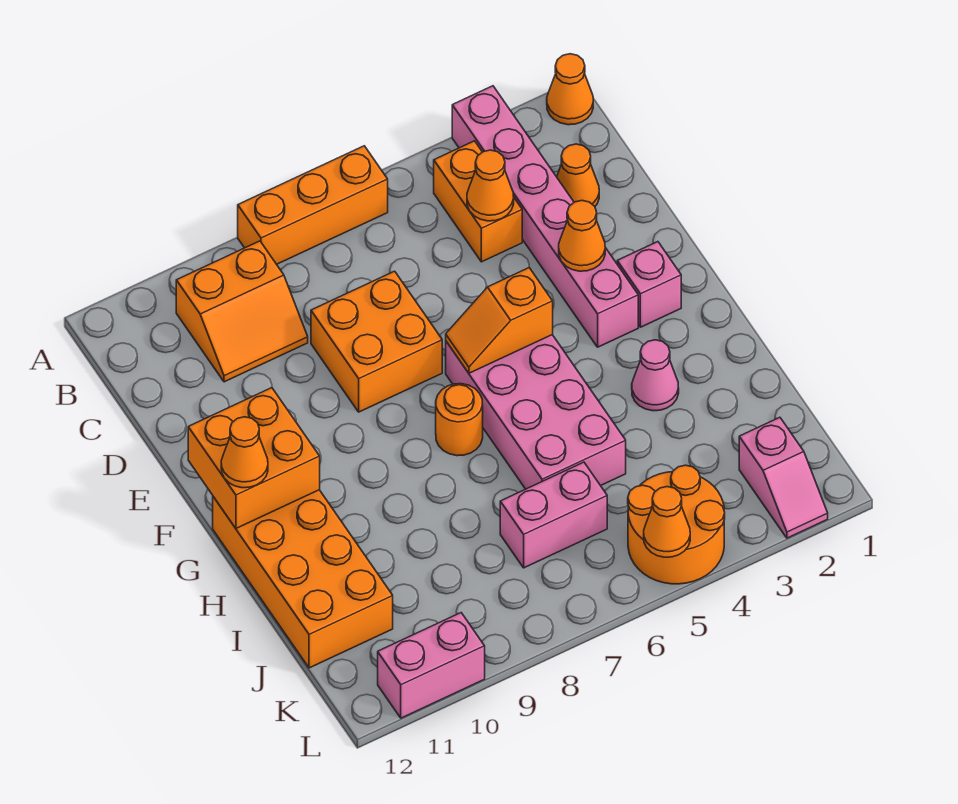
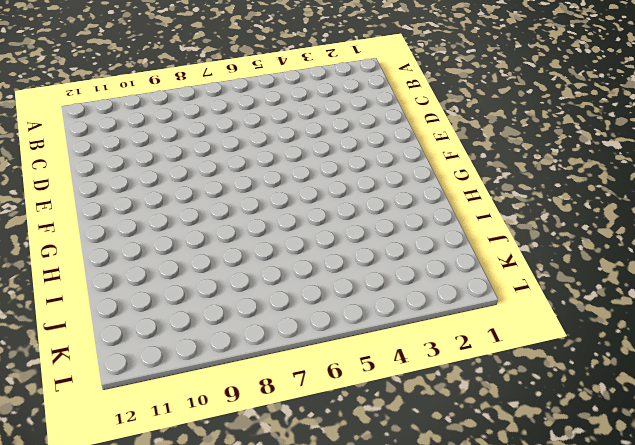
none -> orange 1x1 cone [547,54,593,125]
none -> pink 1x6 brick [452,86,638,347]
none -> orange 1x3 brick [238,146,388,264]

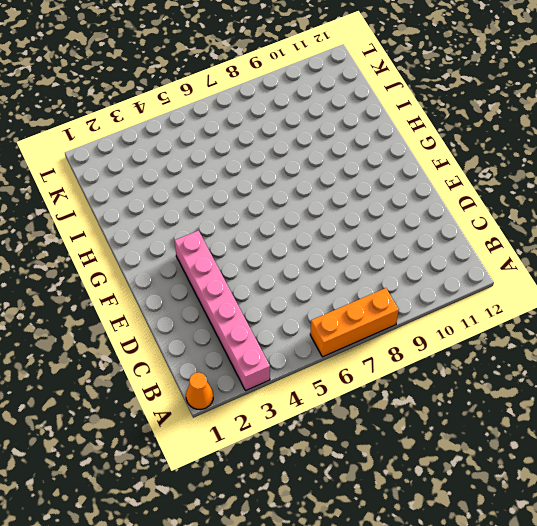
none -> orange 1x2 brick [434,141,522,262]
none -> orange 2x2 slope [176,241,308,382]
none -> orange 1x1 cone [557,144,599,206]

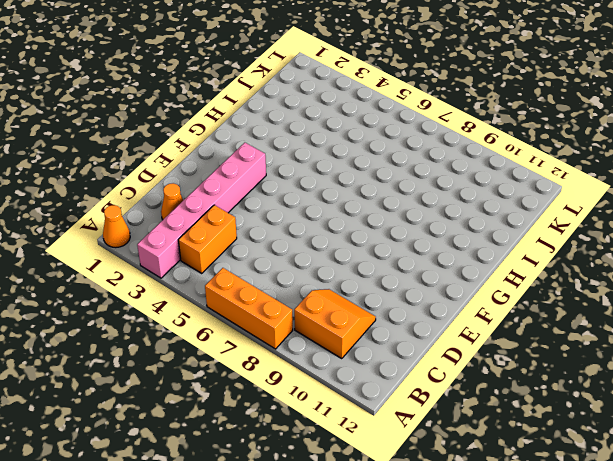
none -> orange 2x2 brick [311,271,442,412]
none -> pink 1x1 brick [617,242,681,327]
none -> pink 2x4 brick [446,335,626,489]

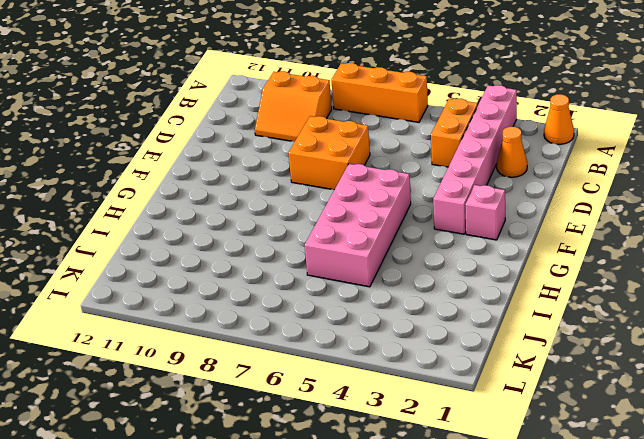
none -> orange 1x1 round brick [436,384,483,456]
none -> orange 2x4 brick [213,490,393,668]
none -> pink 1x1 cone [632,340,679,411]

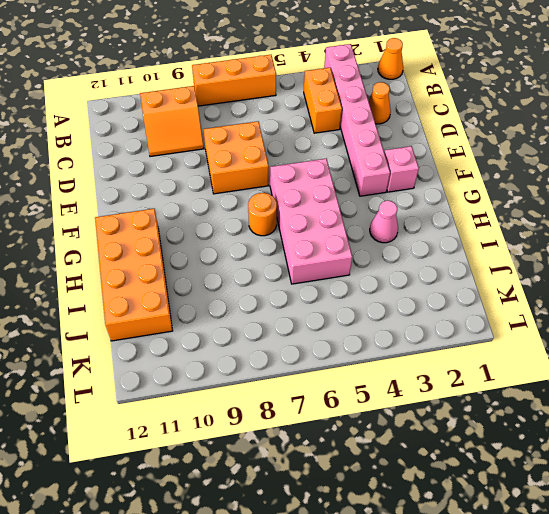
none -> pink 1x2 brick [500,462,607,568]
none -> pink 1x2 slope [739,417,828,538]
none -> orange 2x2 round brick [628,465,725,584]

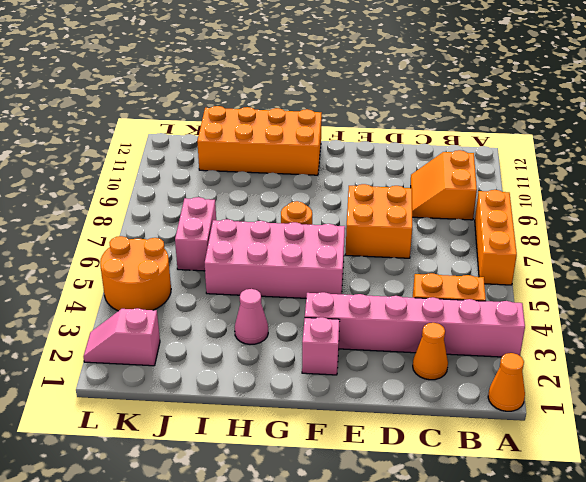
none -> pink 1x2 brick [378,613,485,718]
none -> orange 1x1 cone [467,150,514,221]
none -> orange 1x1 cone [559,201,605,271]

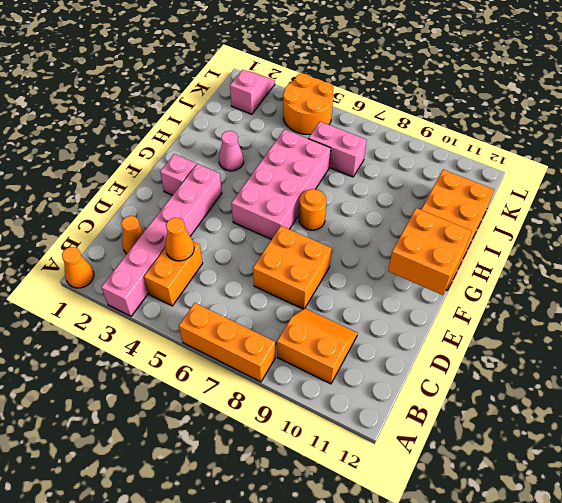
none -> pink 1x2 brick [378,613,485,718]
none -> orange 1x1 cone [559,201,605,271]
none -> orange 1x2 slope [446,268,553,373]

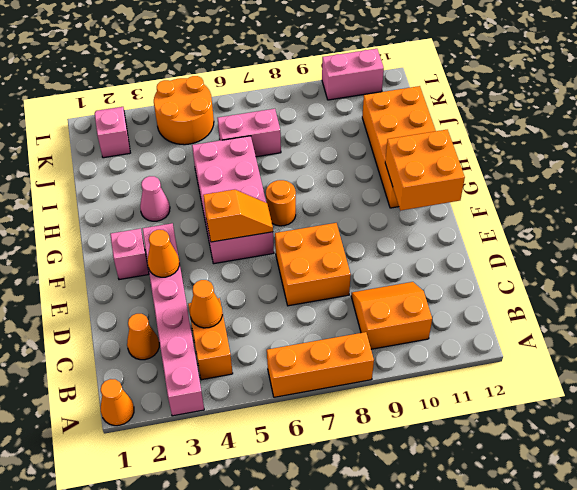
none -> orange 1x1 cone [644,487,690,557]
none -> orange 1x1 cone [221,417,268,488]

